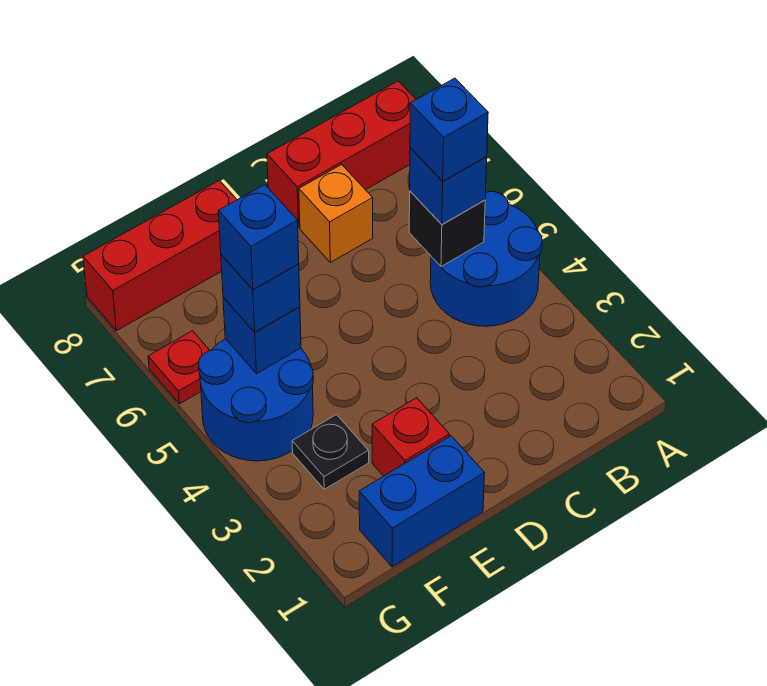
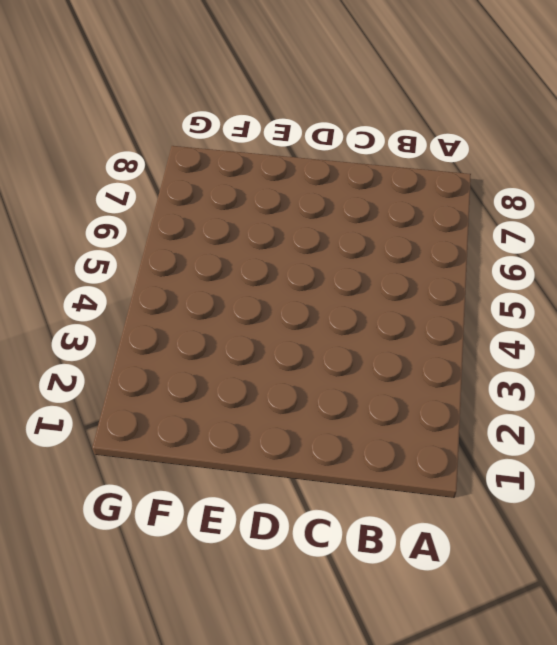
none -> blue 2x2 round brick [430,192,542,326]
none -> red 1x3 brick [267,81,416,228]
none -> orange 1x1 brick [299,165,373,262]

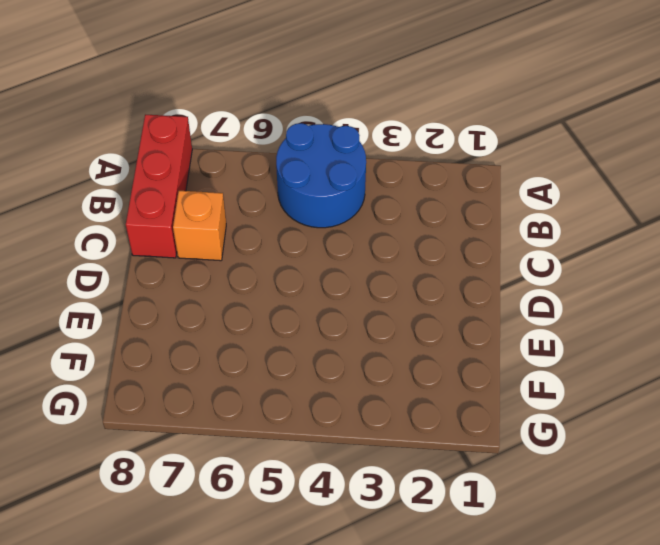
none -> blue 1x2 brick [359,436,484,567]
none -> red 1x1 brick [372,398,450,476]
none -> red 1x3 brick [83,180,237,331]

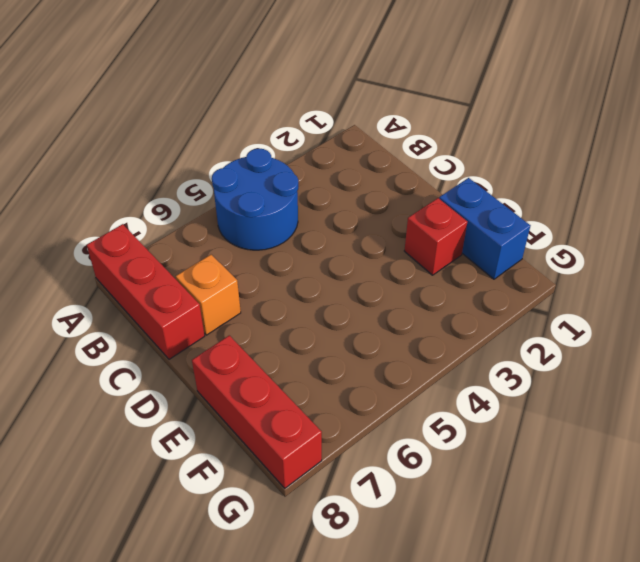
none -> black 1x1 plate [292,415,369,489]
none -> blue 2x2 round brick [199,339,313,461]
none -> red 1x1 plate [148,331,210,404]

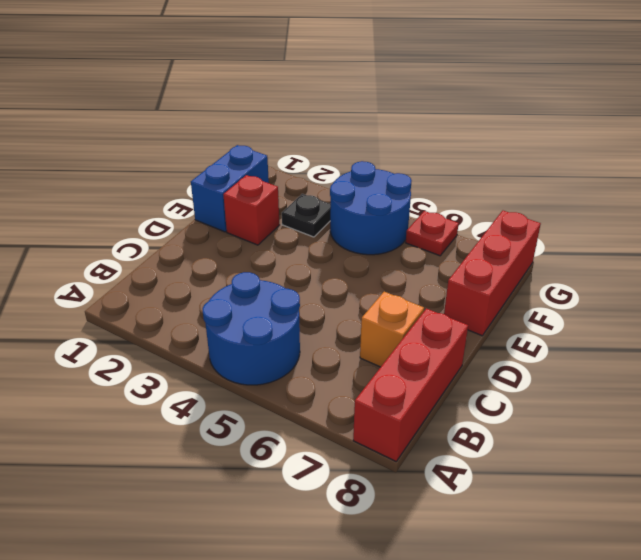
none -> black 1x1 brick [409,191,485,267]
none -> blue 1x1 brick [223,298,301,374]
none -> blue 1x1 brick [410,148,487,225]

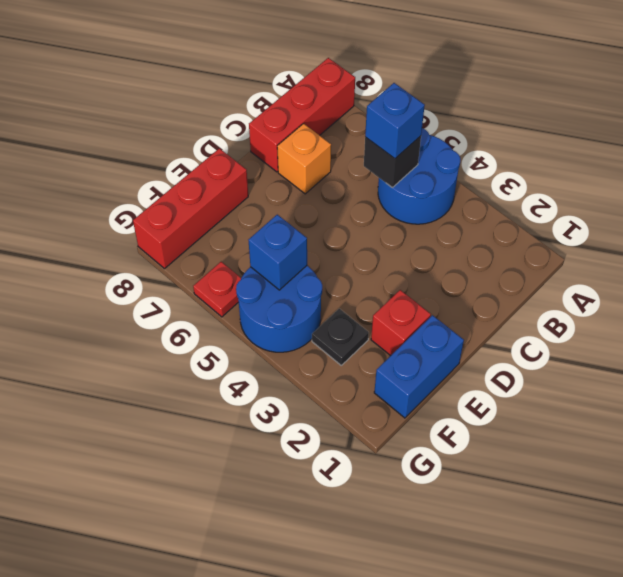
none -> blue 1x1 brick [221,255,300,332]
none -> blue 1x1 brick [410,78,488,181]
none -> blue 1x1 brick [219,185,299,289]

